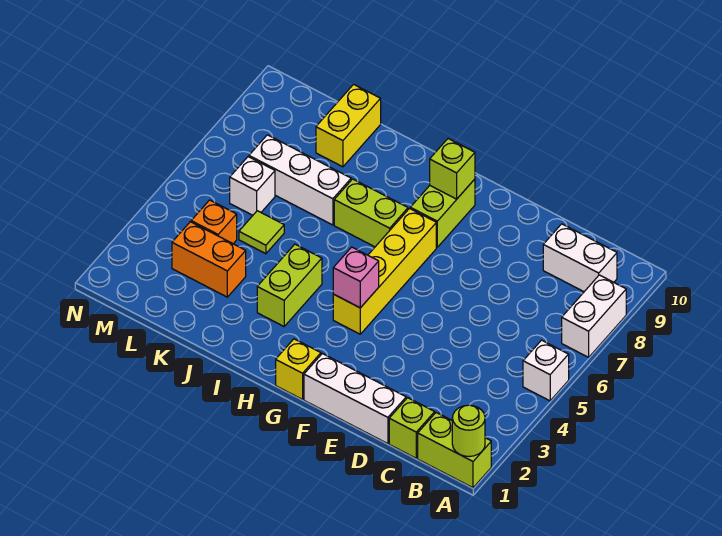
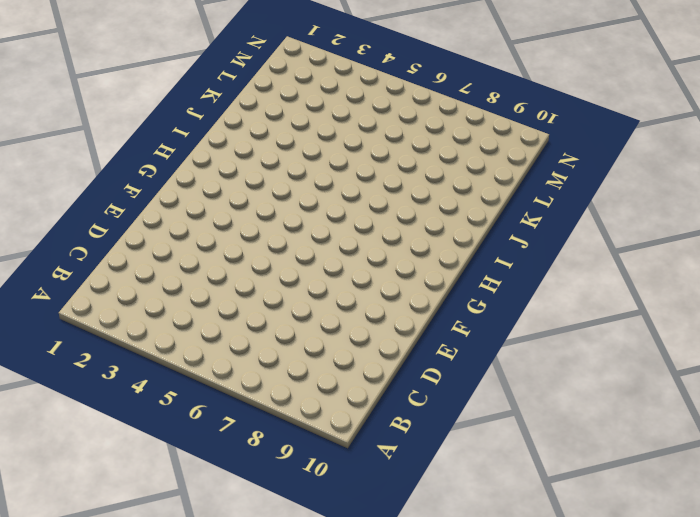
none -> lime 1x2 brick [418,413,491,488]
none -> white 1x1 brick [523,340,569,401]
none -> white 1x2 brick [562,275,626,357]

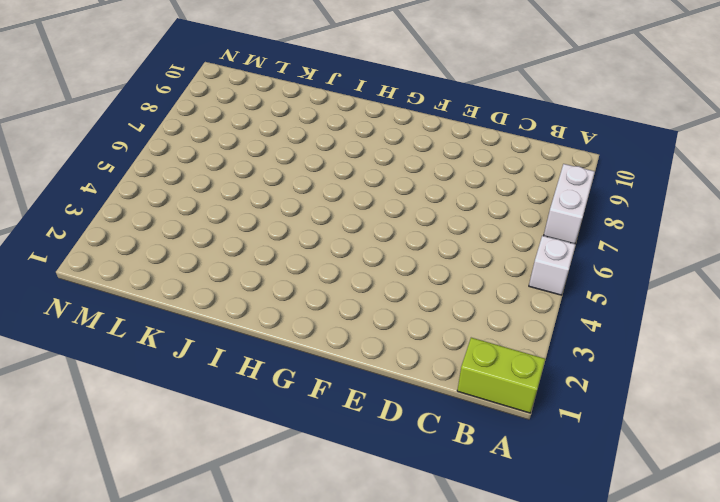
none -> white 1x2 brick [543,224,617,292]
none -> lime 1x1 brick [389,398,435,458]
none -> white 1x3 brick [304,354,406,444]

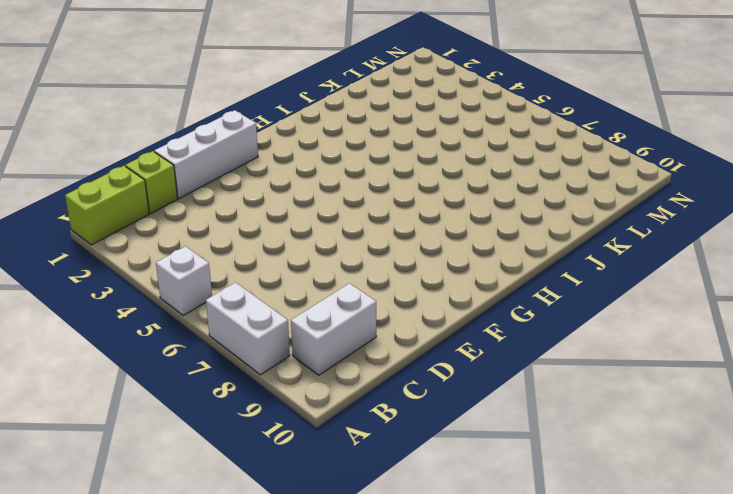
none -> yellow 1x1 brick [276,339,321,399]
none -> yellow 1x4 brick [333,209,436,334]
none -> lime 1x2 brick [410,179,475,247]

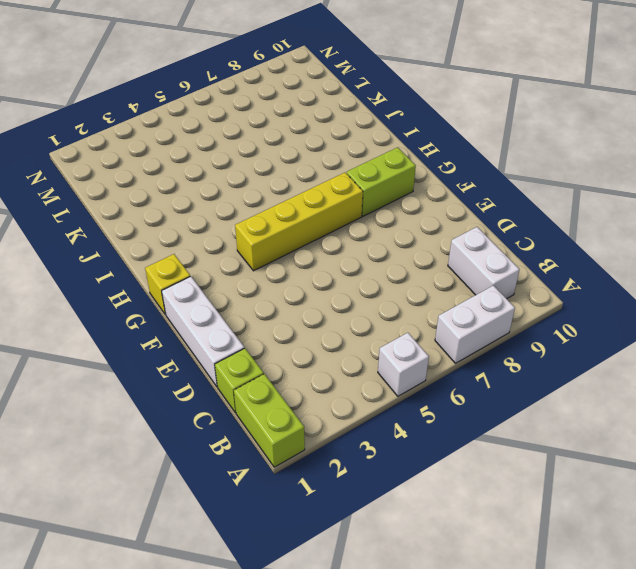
none -> lime 1x2 brick [334,179,408,247]
none -> lime 1x2 brick [257,244,322,326]
none -> white 1x3 brick [249,135,351,225]

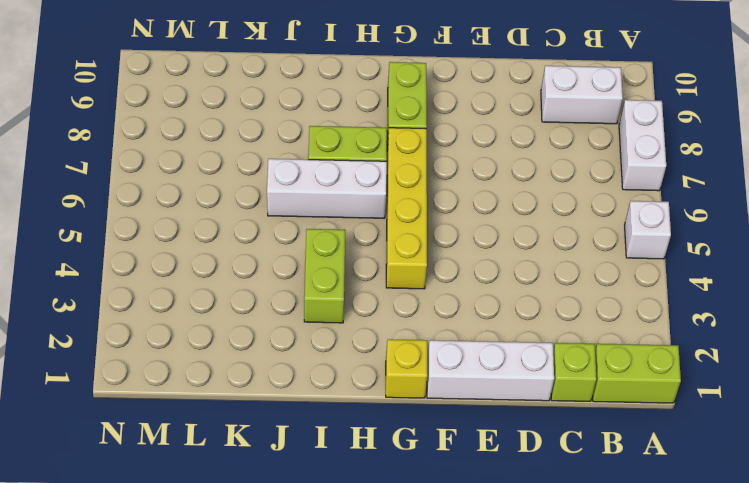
white 1x3 brick [267,159,387,218] -> white 1x3 brick moved to [249,135,351,225]
none -> orange 1x2 brick [172,222,246,297]
none -> lime 1x1 tile [239,211,284,254]
none -> yellow 1x2 brick [316,84,381,167]

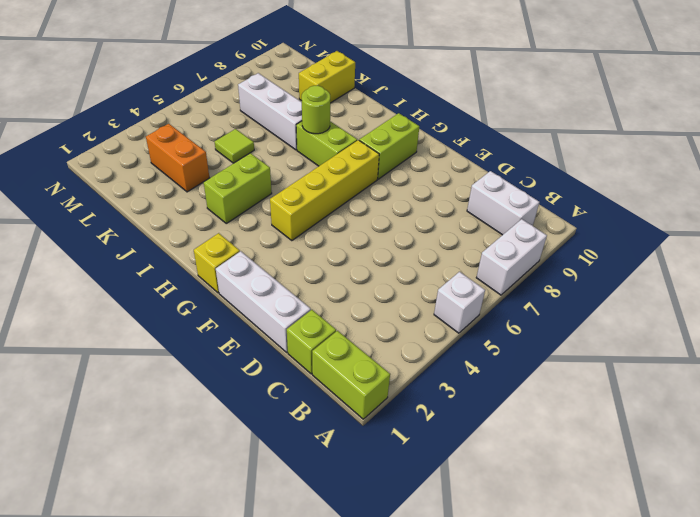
lime 1x1 round brick [302,86,330,134] -> lime 1x1 round brick moved to [452,405,485,457]
none -> orange 1x1 brick [191,200,237,244]
none -> white 1x1 brick [230,157,275,215]
none -> pink 1x1 brick [333,247,379,308]

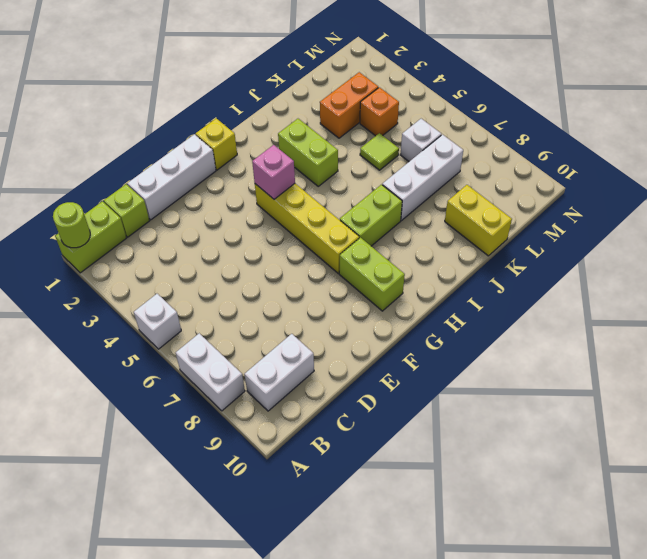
none -> lime 1x1 brick [430,139,475,199]

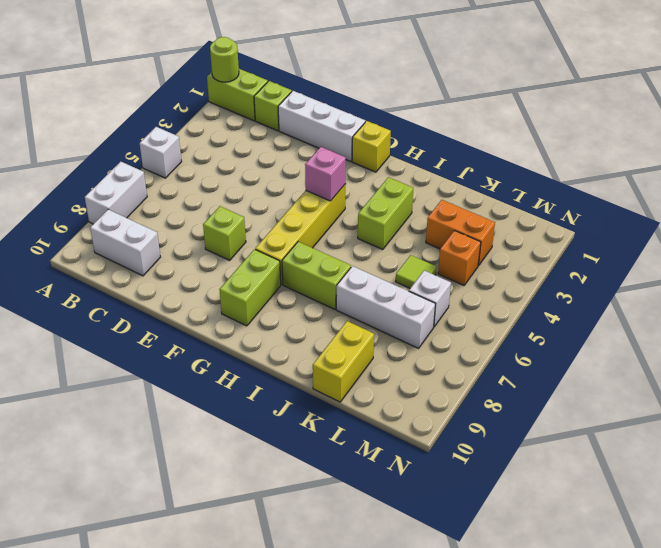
lime 1x1 brick [203,206,246,260] -> lime 1x1 brick moved to [430,139,475,199]

